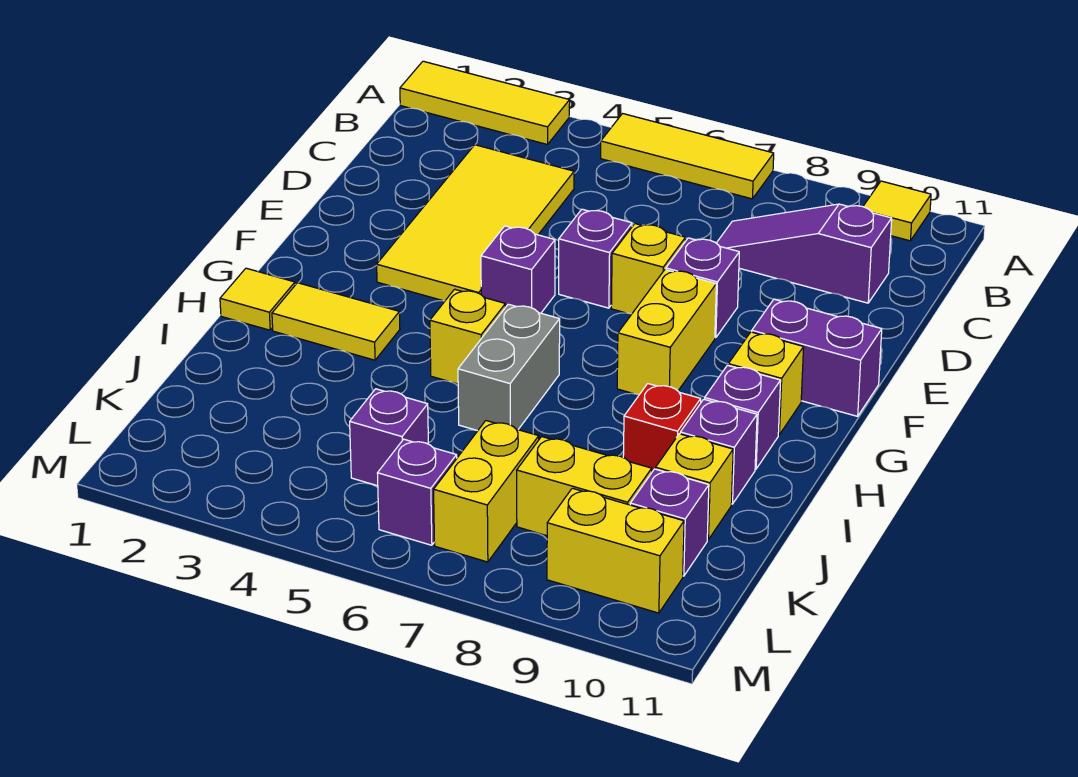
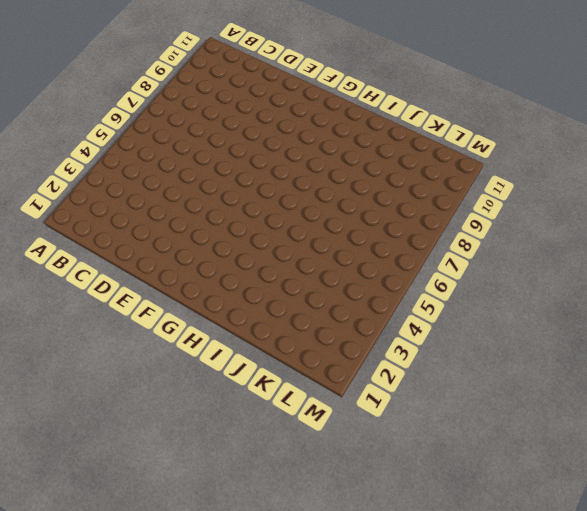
none -> yellow 1x3 tile [400,61,570,145]
none -> yellow 1x3 tile [601,114,774,199]
none -> yellow 1x1 tile [863,181,931,241]

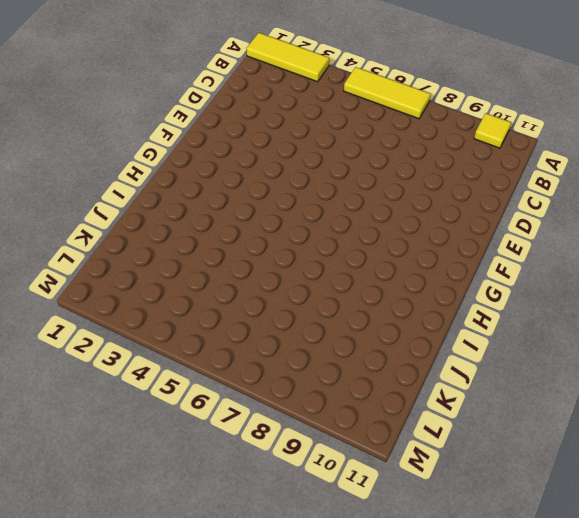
none -> yellow 2x4 tile [377,145,574,301]
none -> purple 1x3 slope [717,204,892,303]
none -> purple 1x1 brick [559,209,632,308]

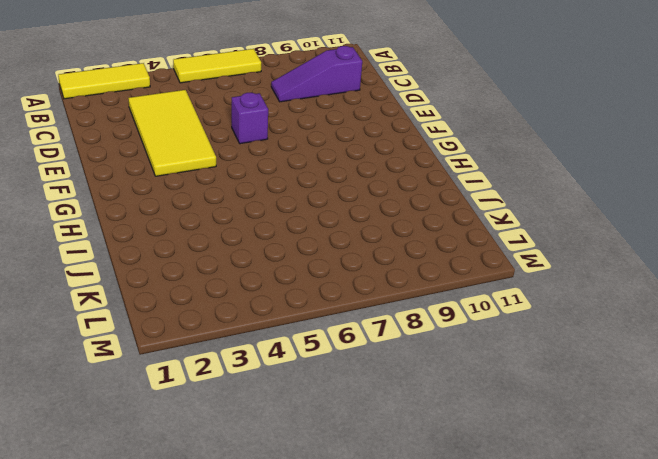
none -> yellow 1x1 tile [863,181,931,241]
none -> yellow 1x1 brick [611,224,686,314]
none -> purple 1x1 brick [666,238,739,338]

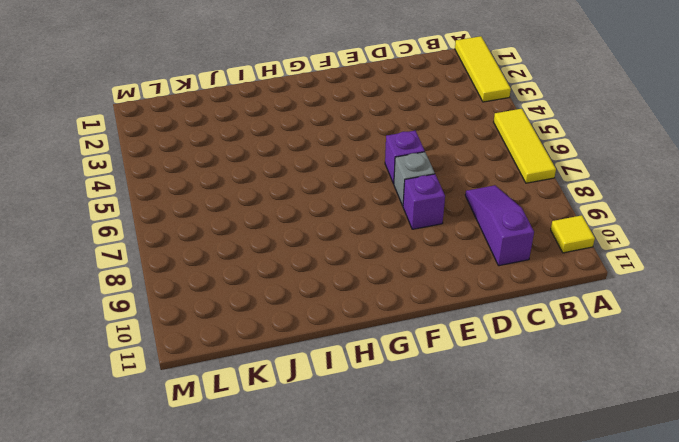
grey 1x1 brick [394,152,435,206] -> yellow 1x1 brick [611,224,686,314]
none -> yellow 2x4 tile [377,145,574,301]
none -> purple 1x1 brick [481,226,555,313]
none -> yellow 1x2 brick [617,270,716,395]

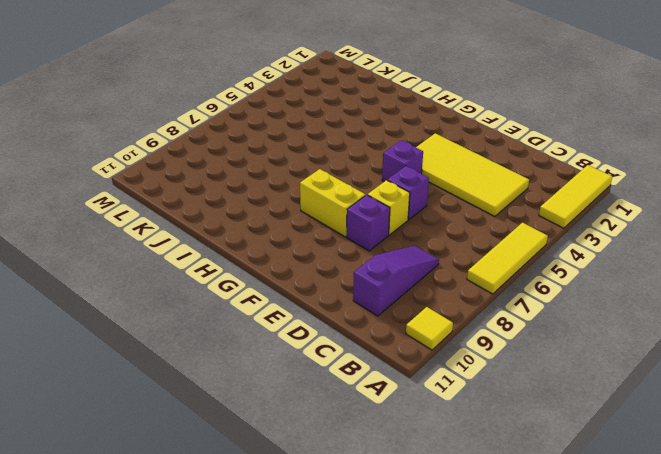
none -> purple 1x2 brick [752,299,882,416]
none -> yellow 1x1 brick [728,332,804,435]
none -> yellow 1x1 tile [220,268,295,330]

